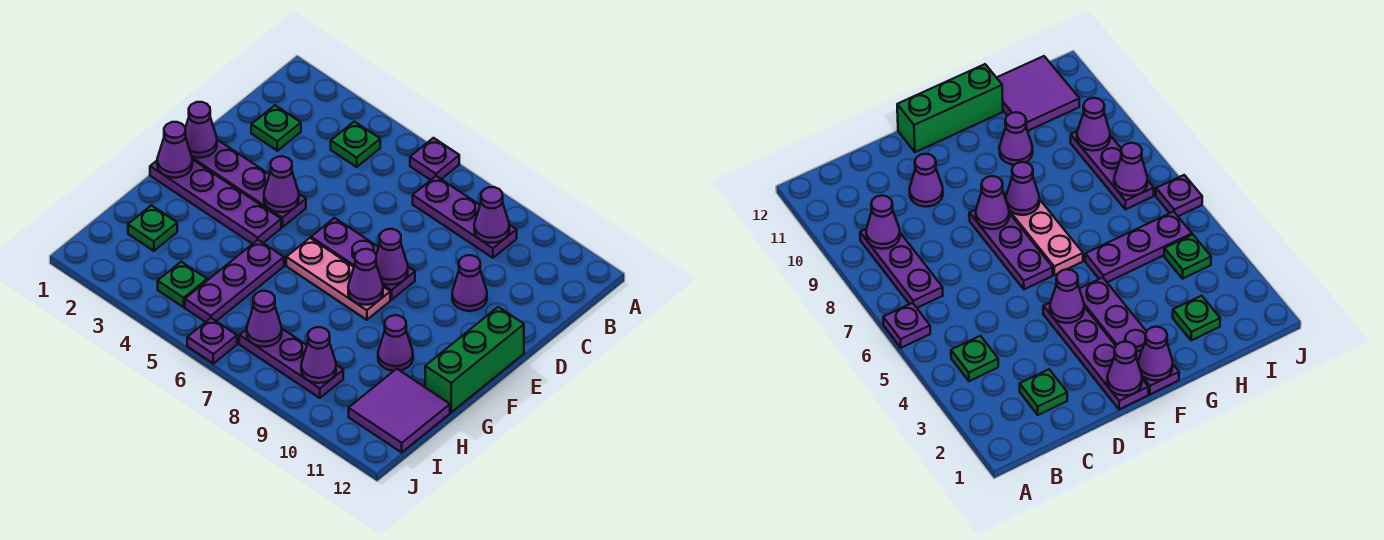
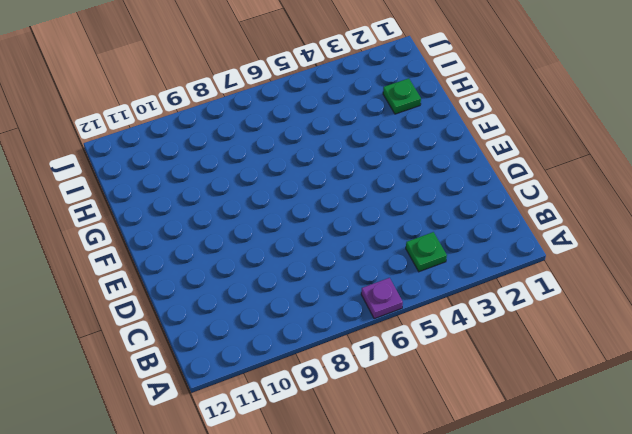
none -> purple 1x3 plate [413,176,517,258]
none -> green 1x1 plate [251,105,301,151]
none -> purple 1x1 cone [452,255,487,311]

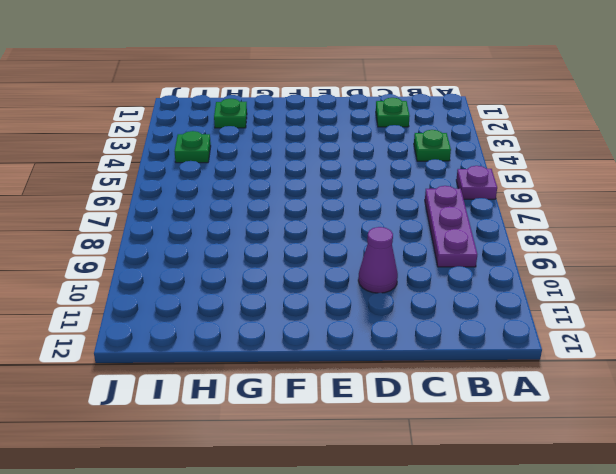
none -> purple 1x4 plate [192,140,306,227]
none -> purple 1x3 plate [311,218,415,300]
none -> green 1x3 brick [425,307,524,412]

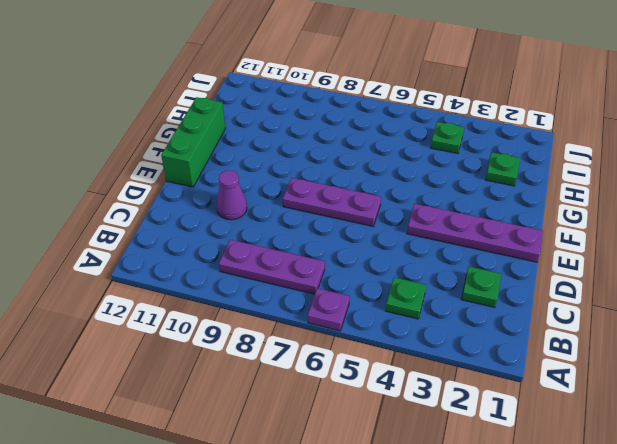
none -> purple 1x4 plate [150,160,281,244]
none -> pink 1x3 plate [286,238,390,320]
none -> purple 1x3 plate [185,240,284,322]

